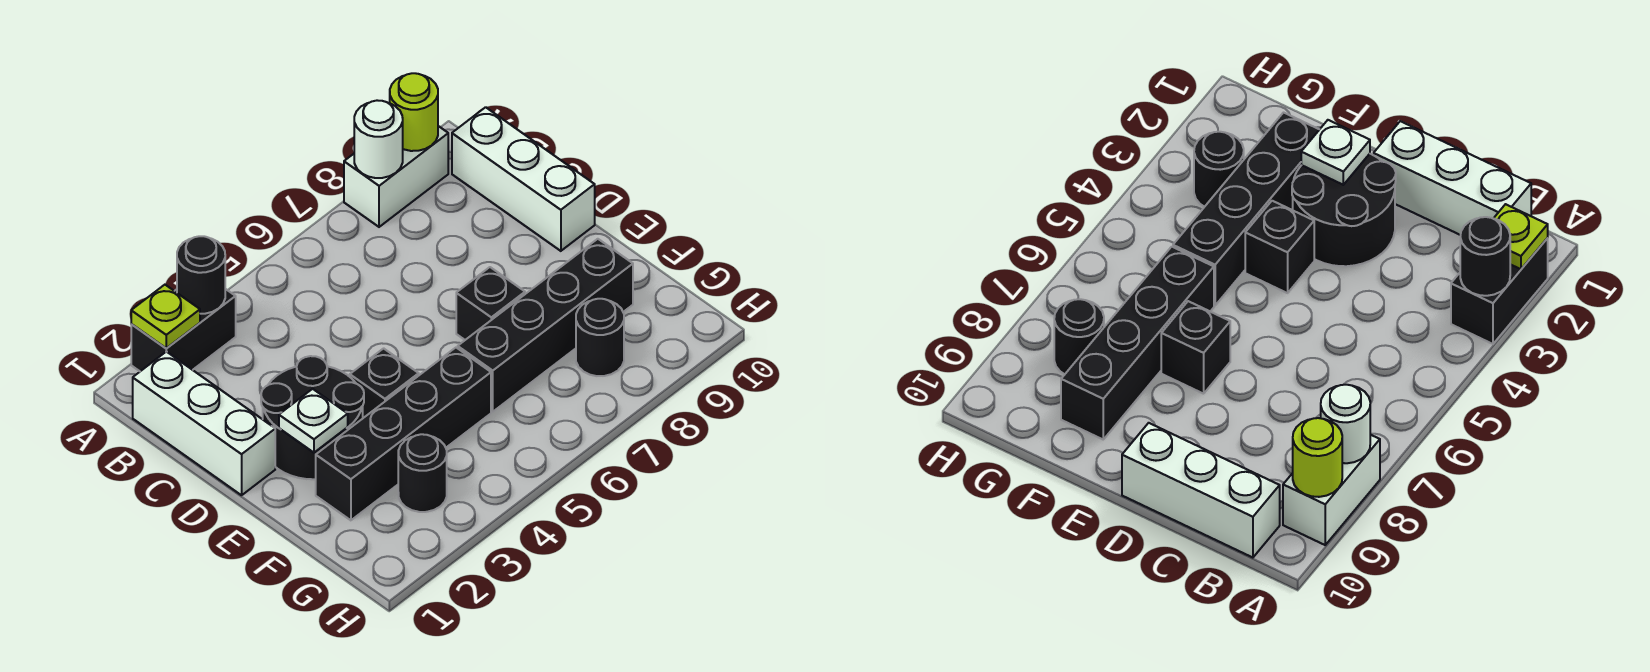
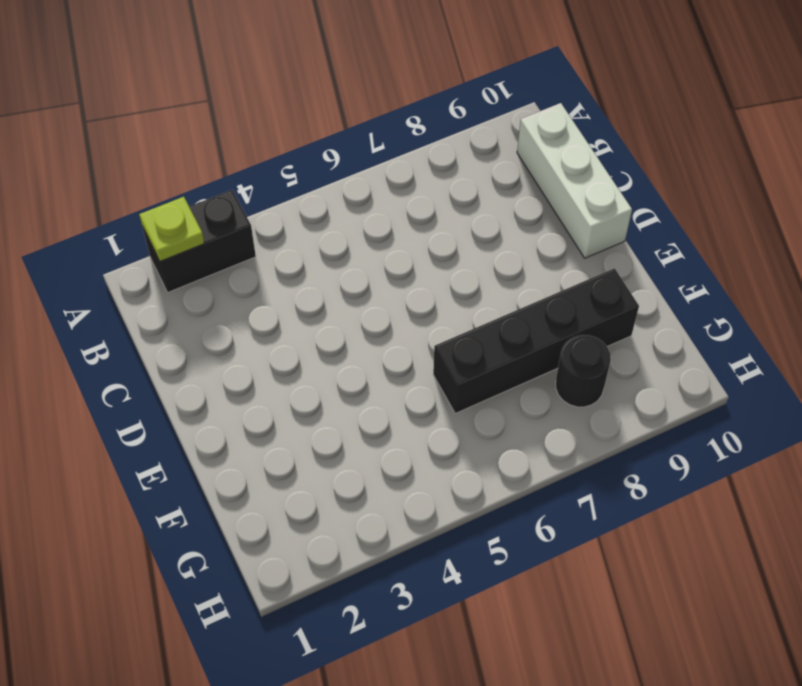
none -> white 1x2 brick [344,126,448,227]
none -> white 1x3 brick [133,352,275,495]
none -> black 2x2 round brick [261,356,364,479]

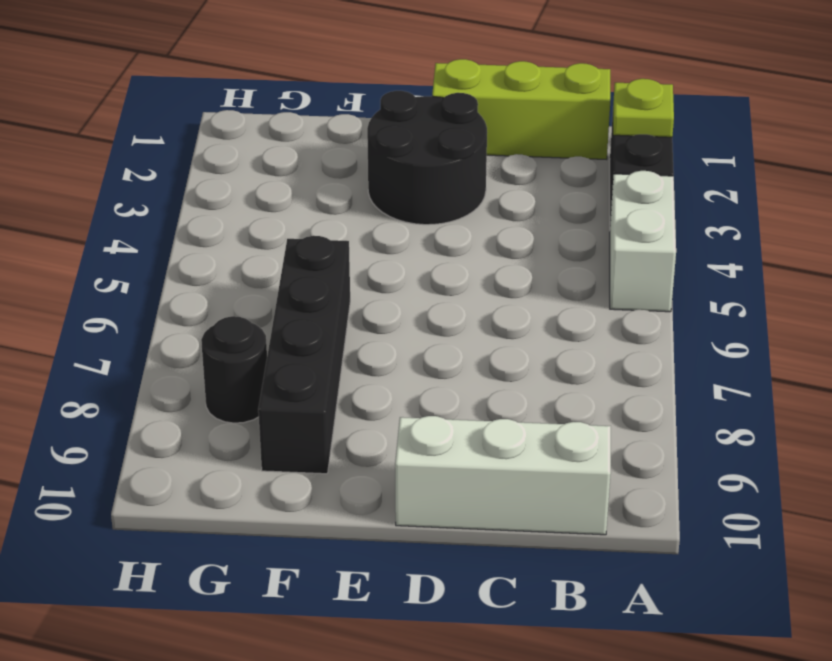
white 1x2 brick [610,171,676,312] -> white 1x2 brick moved to [344,126,448,227]
lime 1x3 brick [432,59,610,160] -> white 1x3 brick [133,352,275,495]
none -> black 1x1 brick [350,348,419,418]
none -> black 1x1 brick [456,267,525,340]
none -> black 1x4 brick [316,348,491,520]

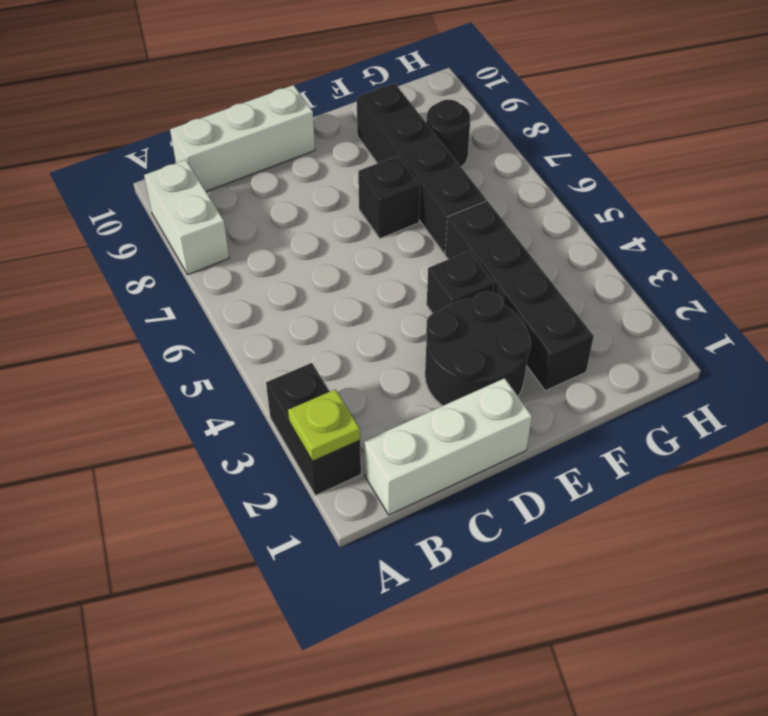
none -> black 1x1 round brick [398,434,447,512]
none -> black 1x1 round brick [177,236,225,314]
none -> white 1x1 round brick [354,100,403,178]

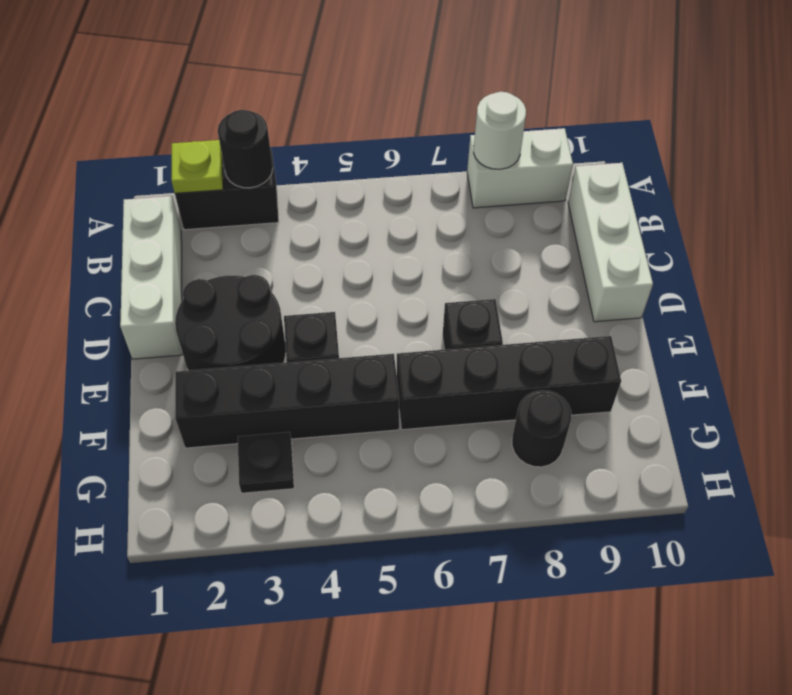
black 1x1 plate [238,432,294,493] -> black 1x1 round brick [398,434,447,512]
none -> lime 1x1 round brick [390,73,438,151]
none -> white 1x1 plate [279,389,348,453]

